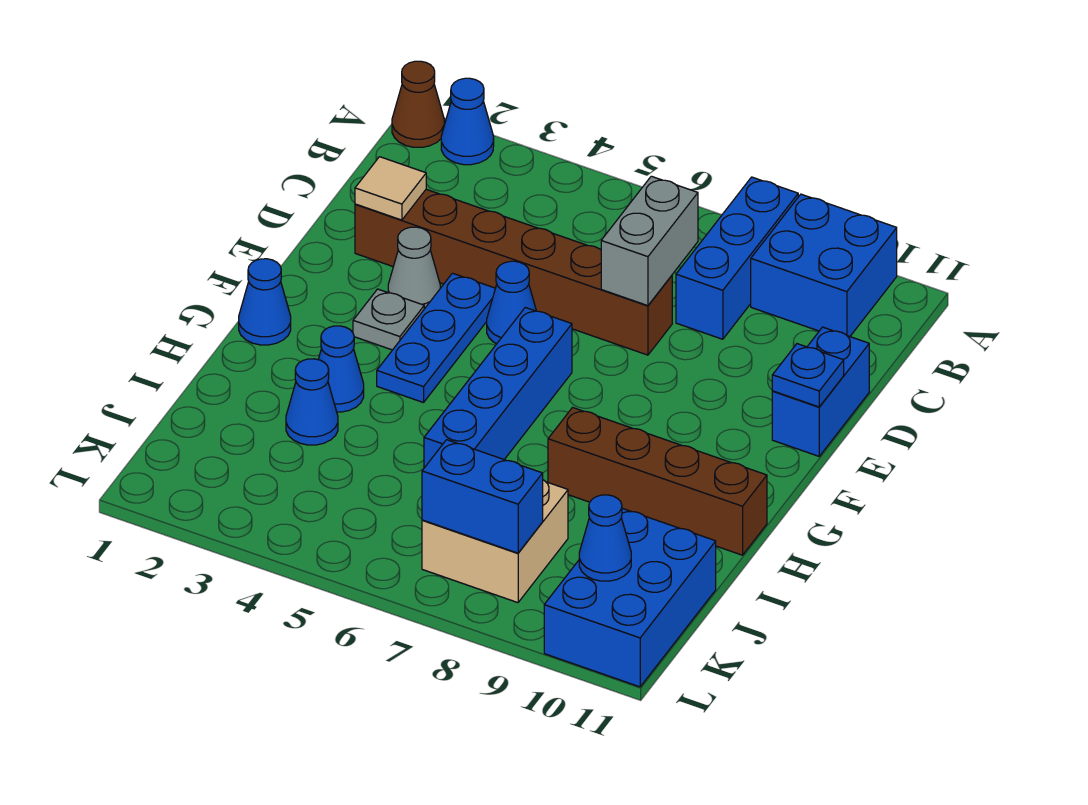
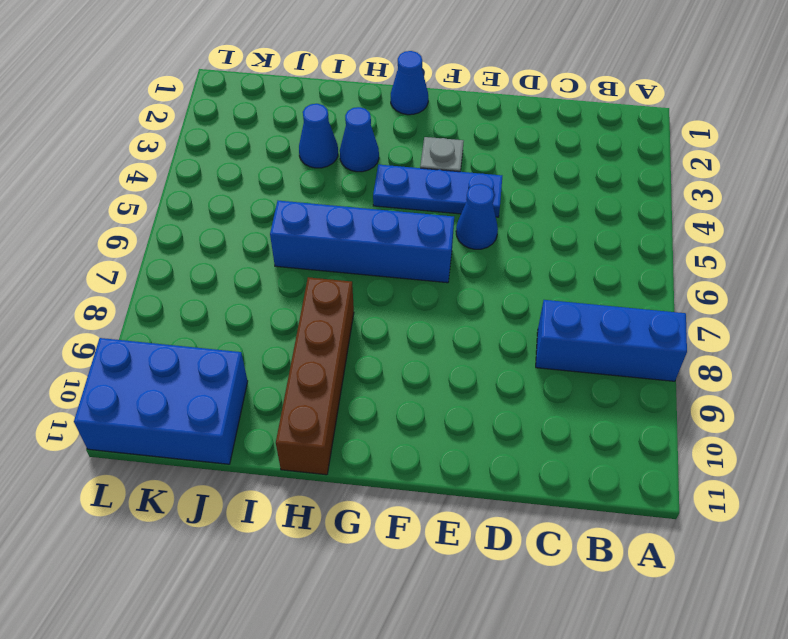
none -> brown 1x1 cone [392,61,444,147]
none -> blue 1x1 cone [441,78,494,165]
none -> blue 2x2 brick [751,194,897,336]

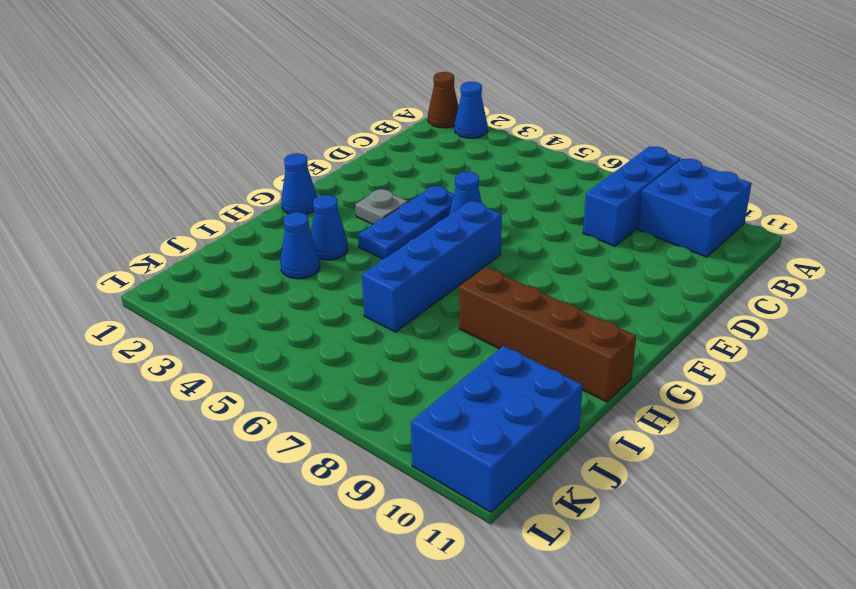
none -> brown 1x6 brick [355,189,672,355]
none -> blue 1x2 brick [772,327,869,456]
none -> grey 1x1 cone [388,227,440,309]

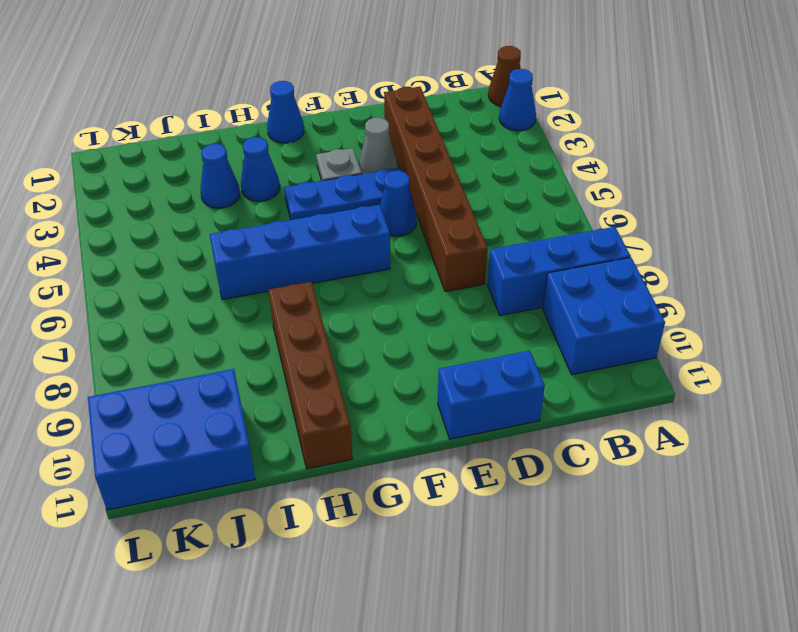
none -> tan 2x2 brick [422,480,568,603]
none -> grey 1x2 brick [601,176,698,306]
none -> tan 1x1 tile [355,157,426,220]

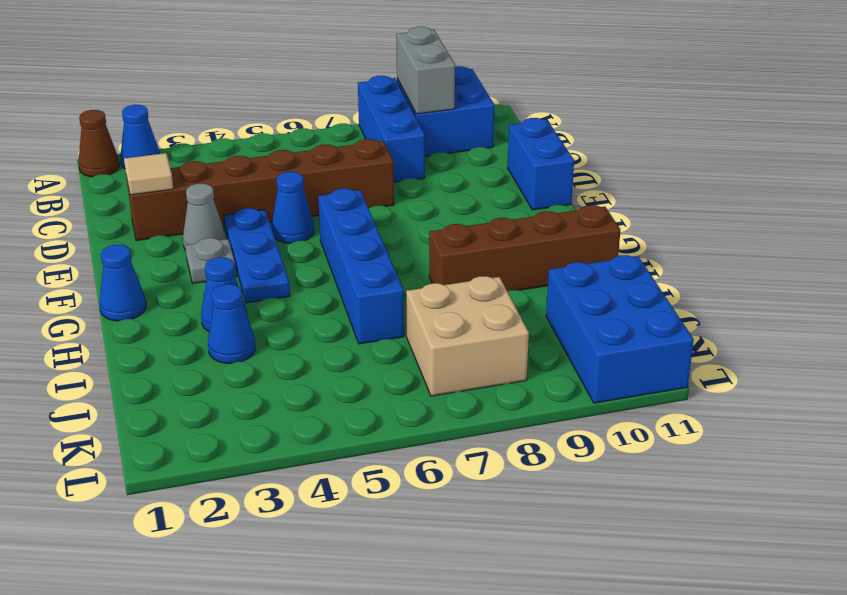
grey 1x2 brick [396,27,455,114] -> grey 1x2 brick moved to [601,176,698,306]
none -> blue 1x1 plate [772,344,844,407]
none -> blue 1x2 brick [422,440,543,553]
none -> blue 1x1 cone [579,495,631,581]

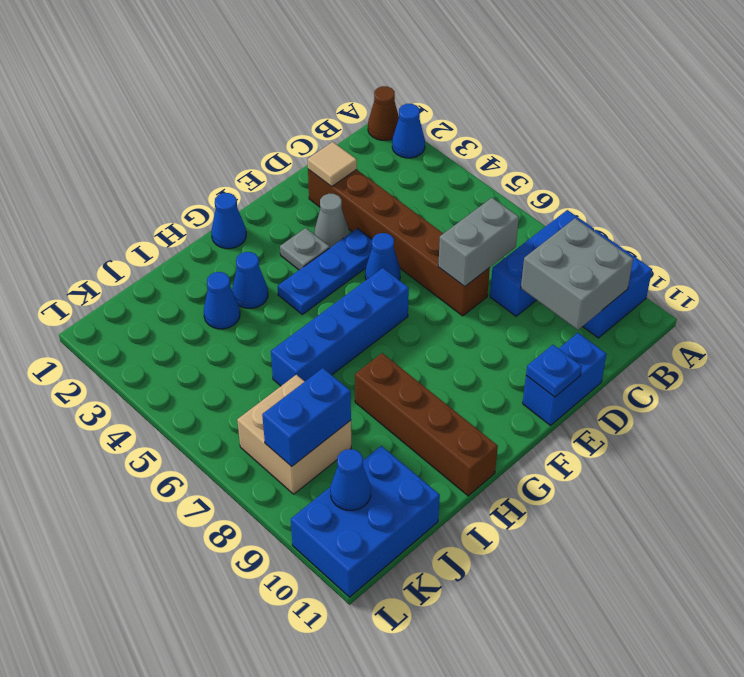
grey 2x2 brick [521,218,633,330] -> none
blue 1x2 brick [262,368,351,466] -> blue 1x2 brick turned to [422,440,543,553]

